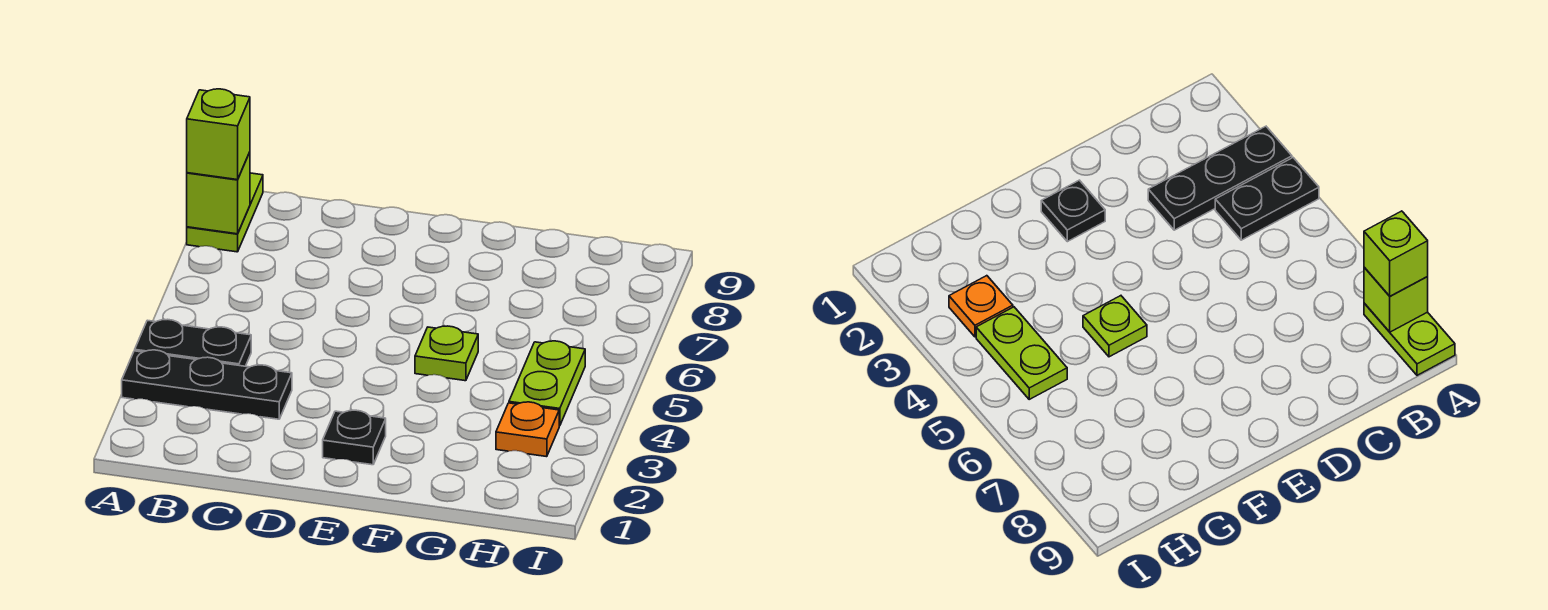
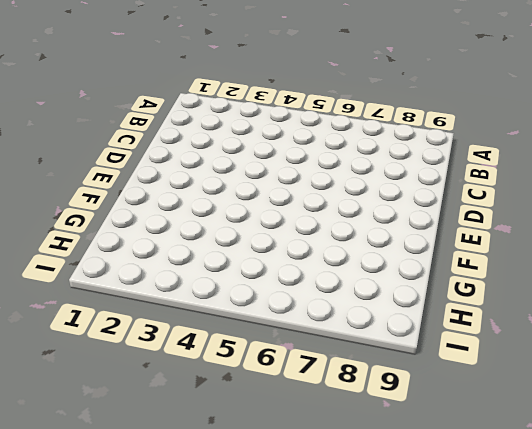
none -> black 1x3 plate [122,350,292,419]
none -> black 1x2 plate [135,319,251,366]

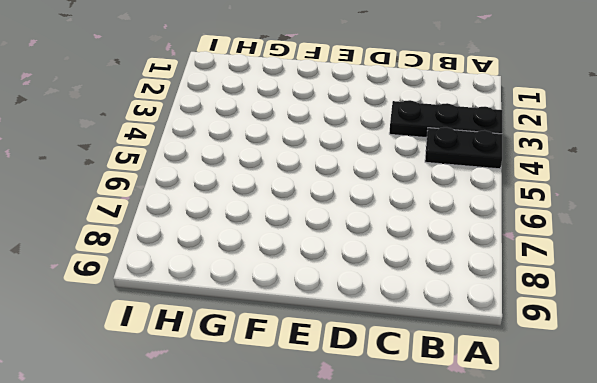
none -> lime 1x2 plate [187,173,263,252]
none -> black 1x1 plate [323,410,386,465]

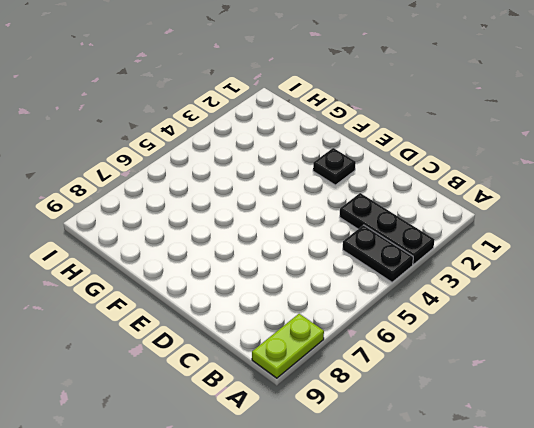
none -> lime 1x1 plate [415,326,478,381]
none -> orange 1x1 plate [496,402,559,457]

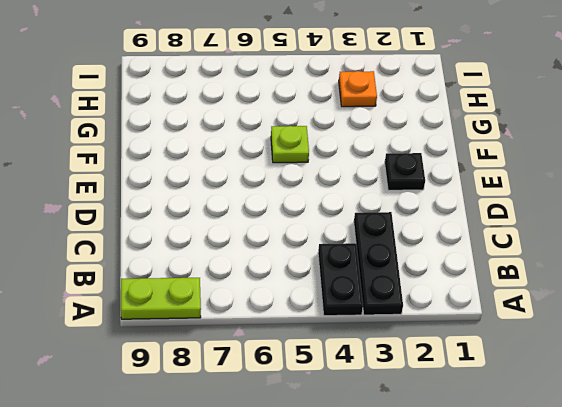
none -> lime 1x2 plate [509,341,585,426]
none -> lime 1x1 brick [187,152,250,234]

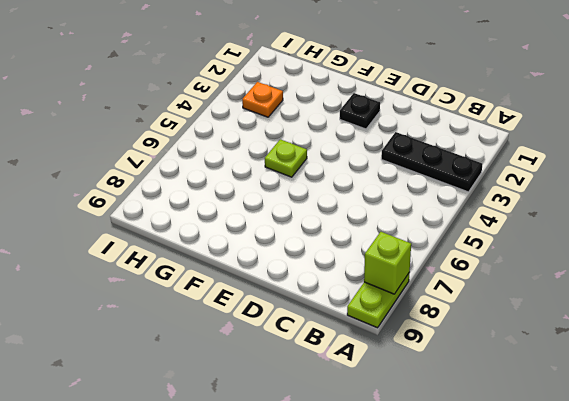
none -> black 1x2 plate [135,319,251,366]
none -> lime 1x2 plate [509,341,585,426]

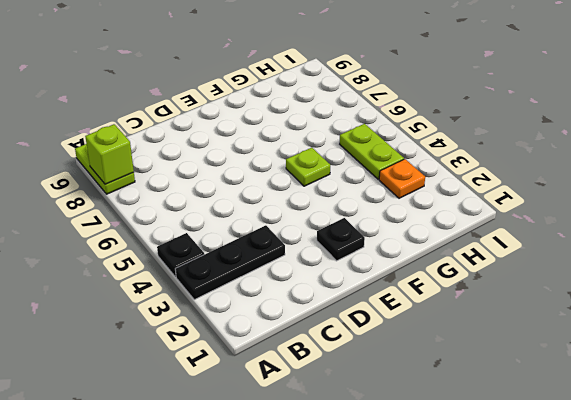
black 1x1 plate [157,233,205,277] -> black 1x2 plate [135,319,251,366]
none -> lime 1x1 brick [187,89,250,180]

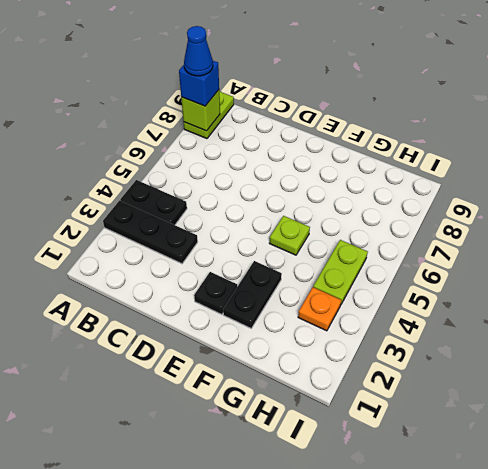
blue 1x1 brick [179,61,219,106] -> lime 1x1 brick [187,89,250,180]
blue 1x1 cone [184,26,213,76] -> none
black 1x2 plate [223,261,282,328] -> none

